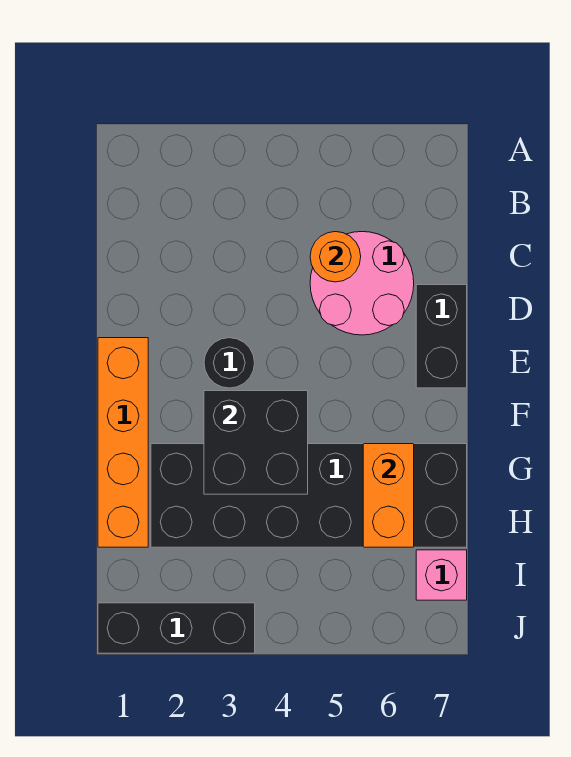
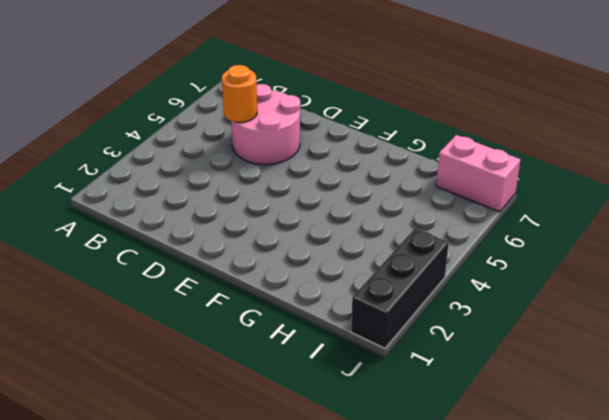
pink 1x2 brick [436,135,520,212] -> pink 1x1 brick [416,550,467,600]
none -> black 1x2 brick [416,285,467,388]
none -> orange 1x4 brick [98,338,148,547]

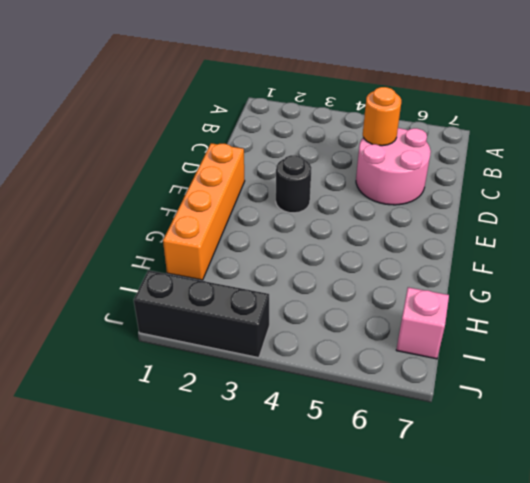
none -> black 1x2 brick [416,285,467,388]
none -> black 2x6 brick [151,444,467,547]

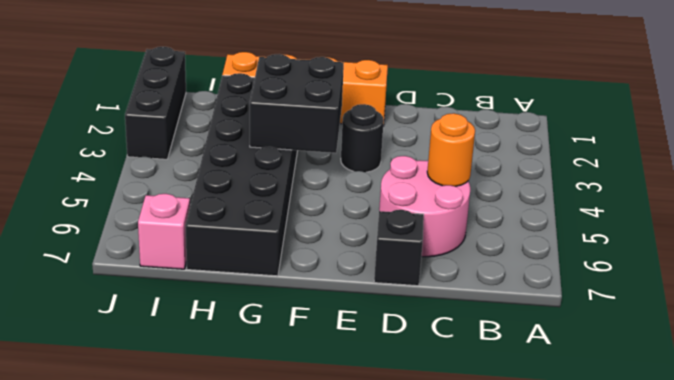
black 1x1 brick [374,210,424,286] -> black 1x2 brick [416,285,467,388]
none -> orange 1x2 brick [363,444,414,547]

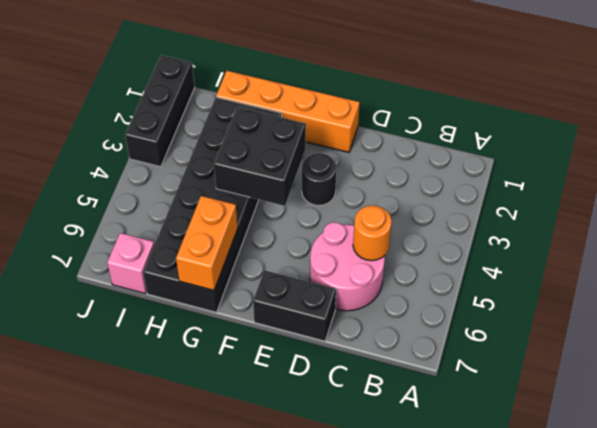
orange 1x2 brick [176,196,238,290] -> orange 1x2 brick turned to [363,444,414,547]

